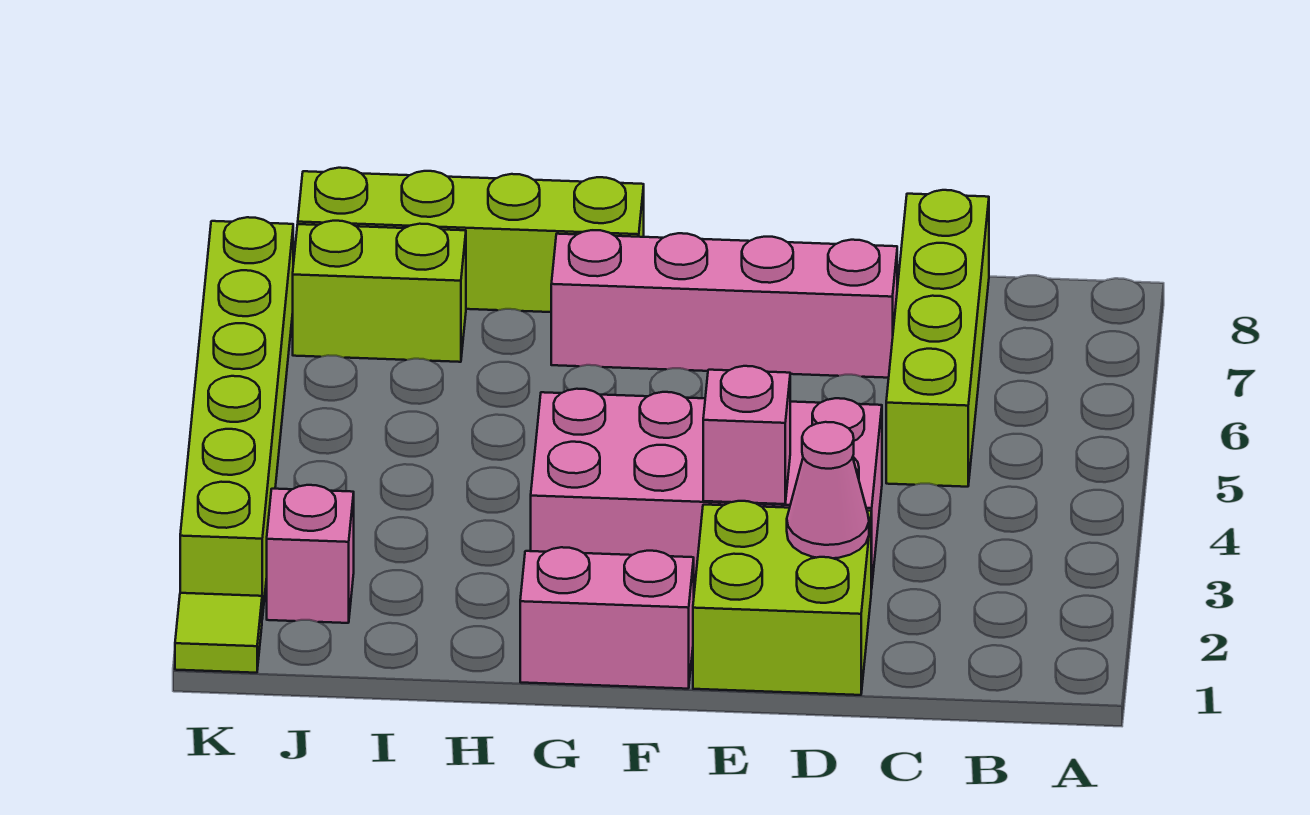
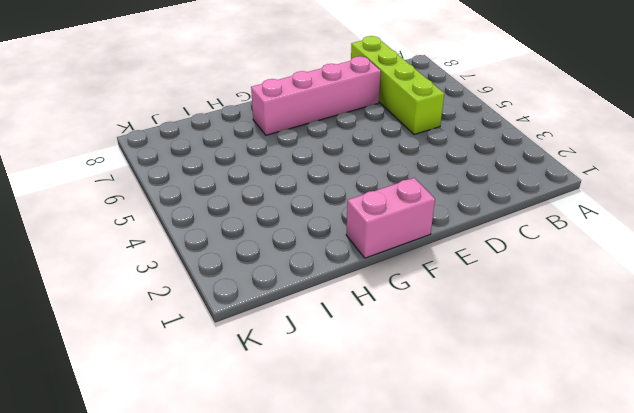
none -> lime 2x2 brick [693,501,871,695]
none -> pink 2x4 brick [531,389,882,589]
none -> lime 1x4 brick [298,168,644,312]

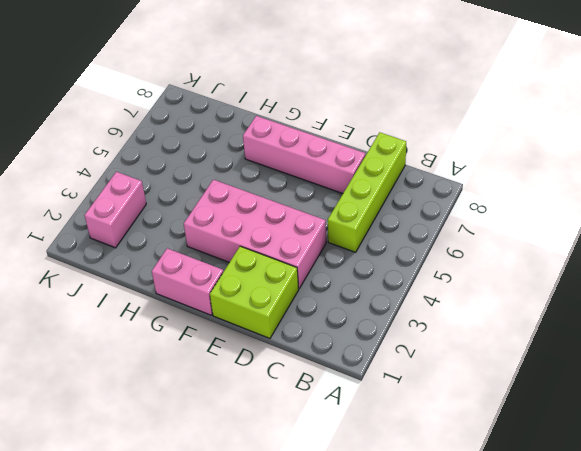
pink 1x2 brick [85,172,146,248] -> pink 1x1 brick [267,485,354,623]
none -> lime 1x4 brick [298,168,644,312]
none -> lime 1x2 brick [293,221,466,362]
none -> lime 1x1 tile [175,593,262,673]

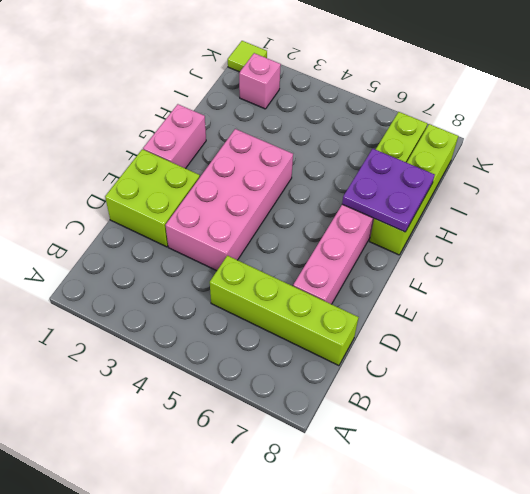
purple 2x2 plate [342,149,435,232] -> none
none -> lime 1x6 brick [180,217,293,619]
none -> pink 1x1 cone [787,422,869,558]
none -> pink 1x1 brick [703,366,790,504]

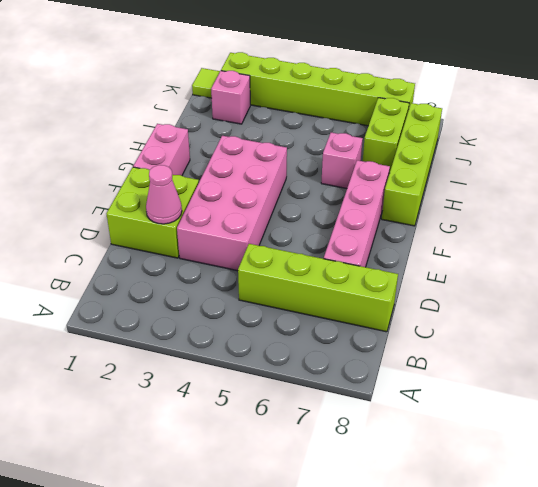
pink 1x1 brick [321,133,363,188] -> pink 1x1 brick moved to [703,366,790,504]

